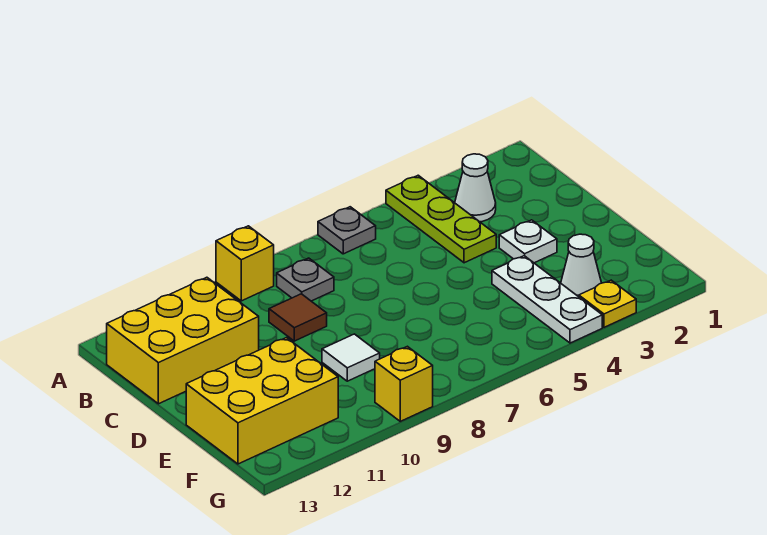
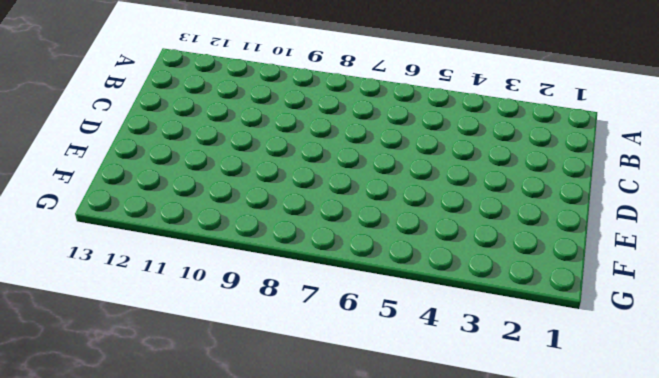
none -> lime 1x3 plate [386,175,496,263]
none -> grey 1x1 plate [318,207,376,254]
none -> yellow 1x1 brick [216,226,274,301]

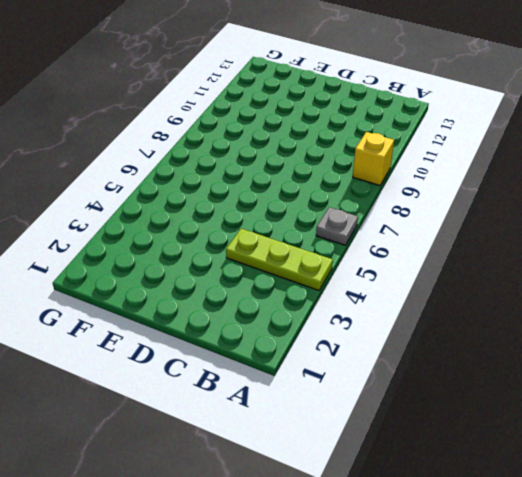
none -> white 1x1 cone [455,154,496,222]
none -> grey 1x1 plate [277,258,334,301]
none -> yellow 2x3 brick [107,277,259,404]

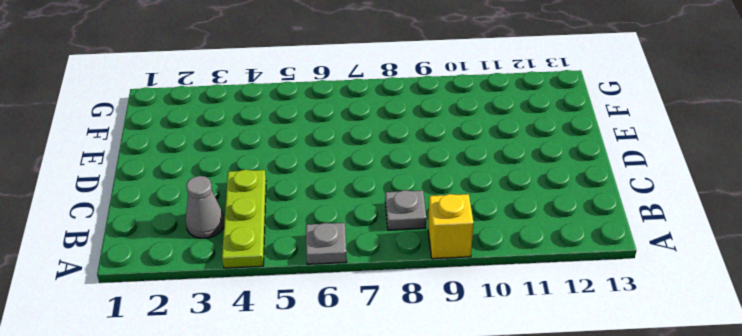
grey 1x1 cone [186,176,224,238] -> white 1x1 cone [455,154,496,222]
none -> yellow 2x3 brick [107,277,259,404]
none -> brown 1x1 tile [269,294,327,341]
none -> white 1x1 plate [499,220,557,263]

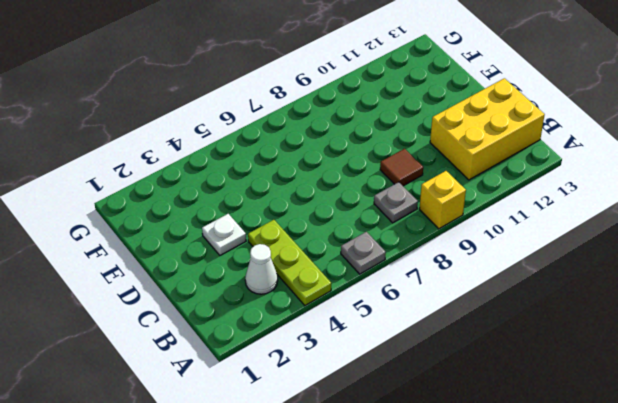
none -> white 1x3 plate [492,256,602,343]
none -> white 1x1 tile [322,334,380,381]
none -> yellow 2x3 brick [186,338,338,464]

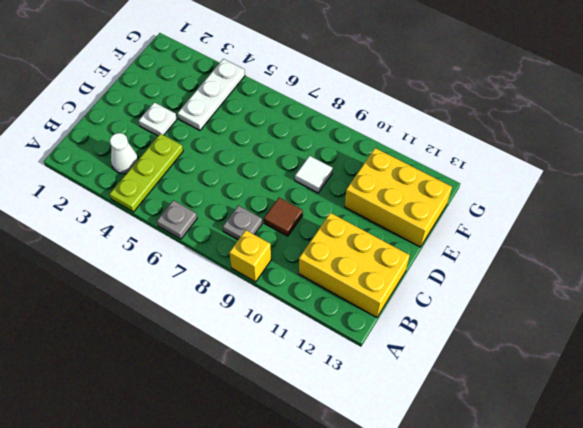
none -> white 1x1 cone [561,234,601,297]
none -> yellow 1x1 plate [579,280,636,327]
none -> yellow 1x1 brick [375,346,433,421]

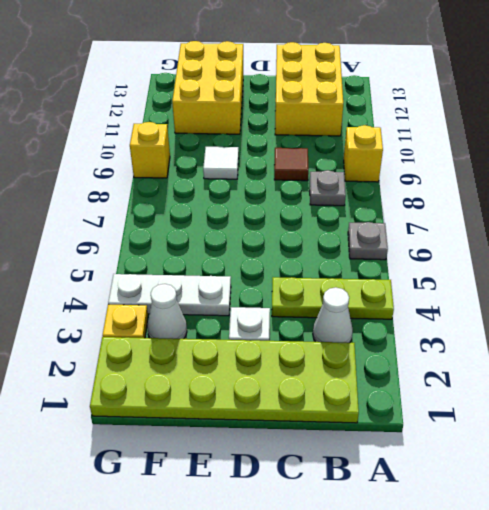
lime 2x6 plate [90,337,359,423] -> none

